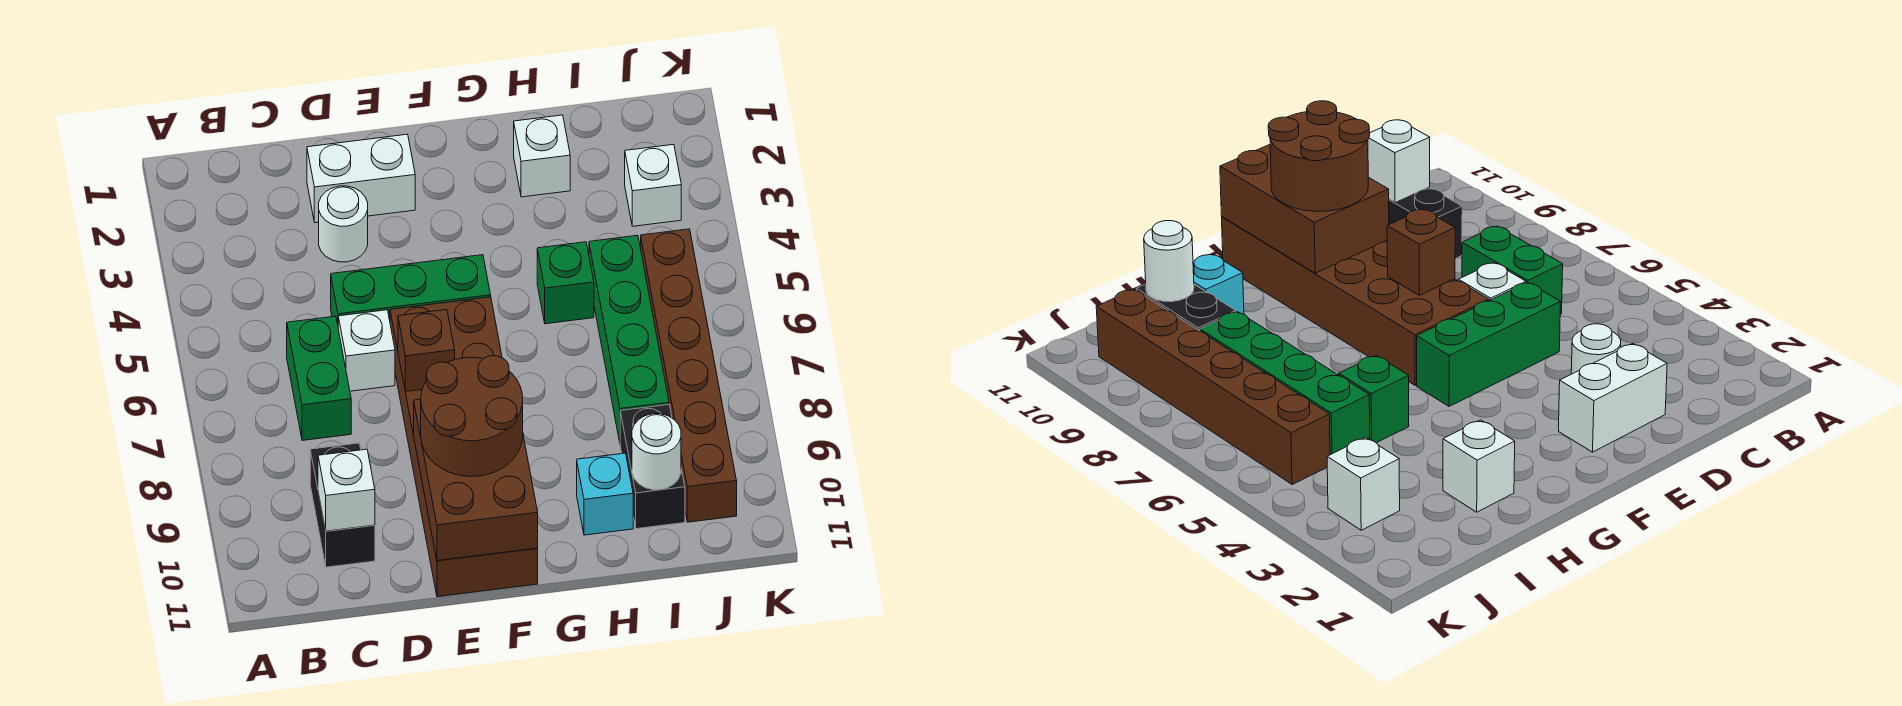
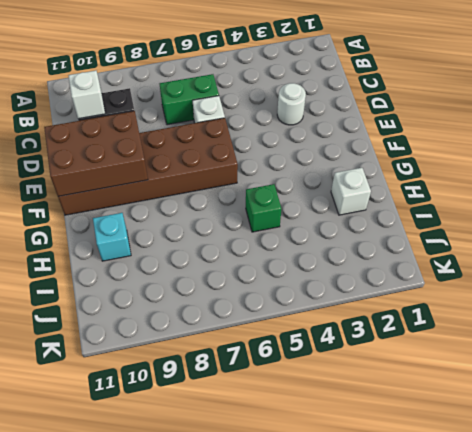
none -> white 1x2 brick [307,134,415,223]
none -> green 1x3 brick [331,255,491,325]
none -> green 1x4 brick [589,235,669,442]

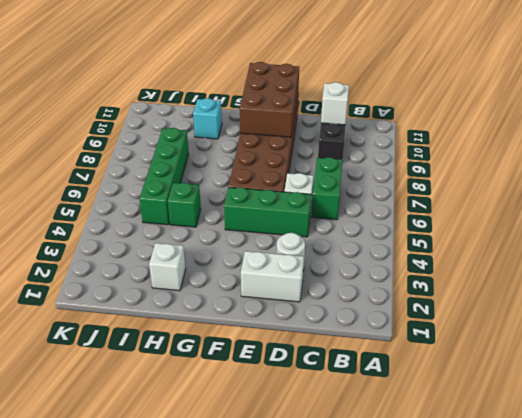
none -> black 1x2 brick [620,405,685,529]
none -> white 1x1 brick [625,144,681,226]
none -> brown 1x6 brick [641,229,737,522]

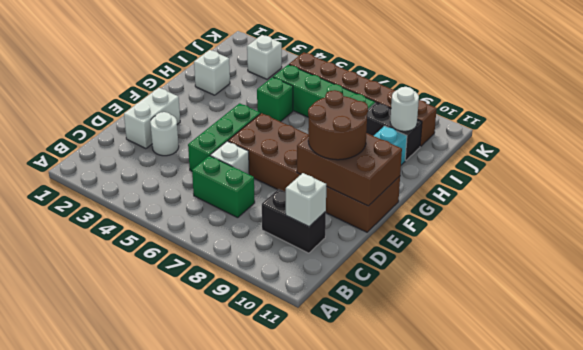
none -> brown 1x1 brick [398,310,455,392]

